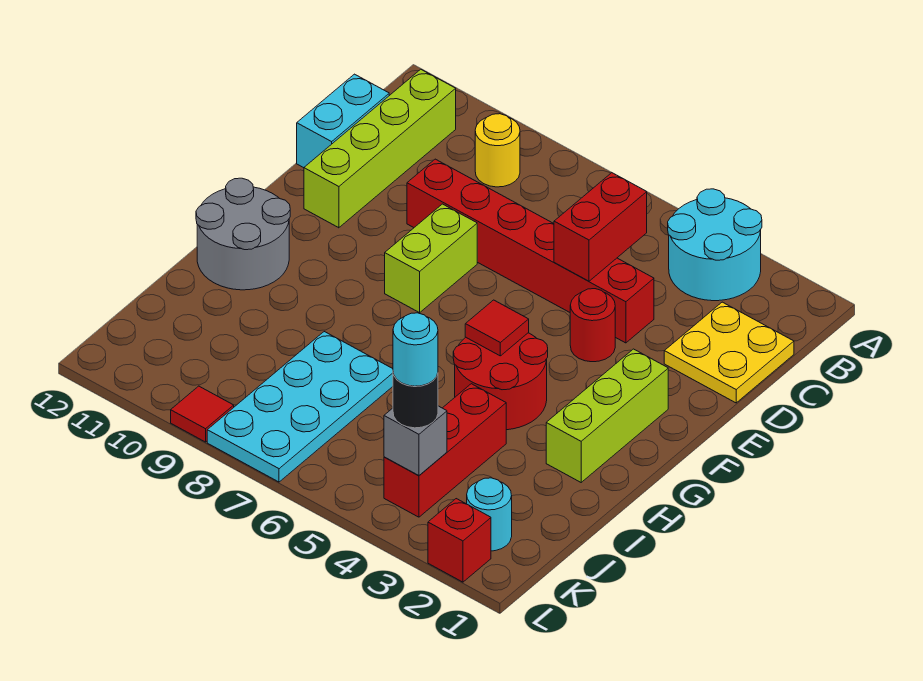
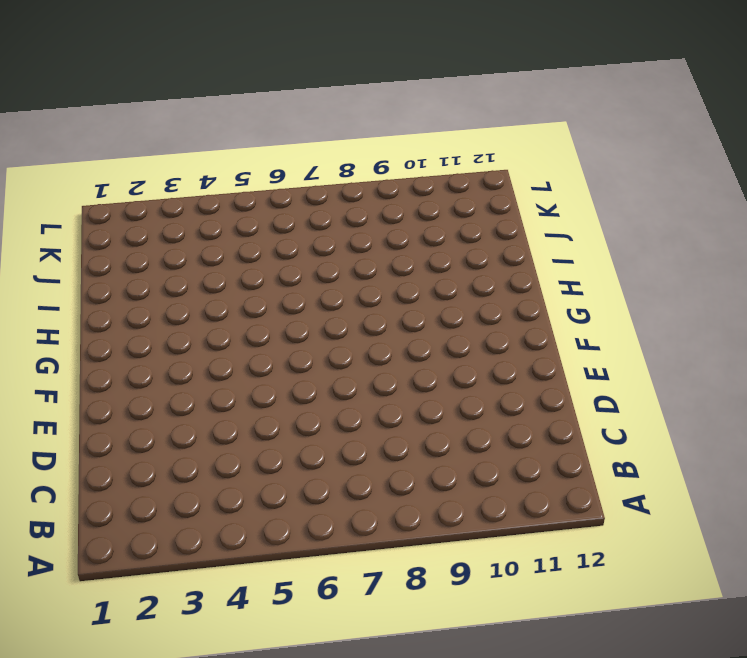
none -> cyan 2x2 round brick [668,189,762,301]
none -> yellow 1x1 round brick [475,114,520,187]
none -> lime 1x4 brick [304,69,456,228]

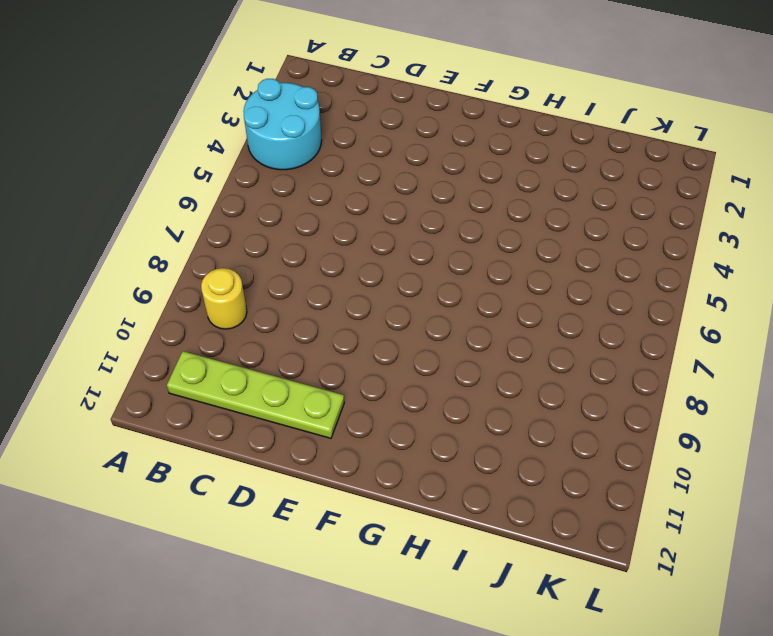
lime 1x4 plate [167,351,344,438] -> lime 1x4 brick [304,69,456,228]
none -> yellow 2x2 plate [664,302,794,403]
none -> cyan 1x2 brick [297,74,389,168]
none -> red 1x6 brick [407,159,654,343]

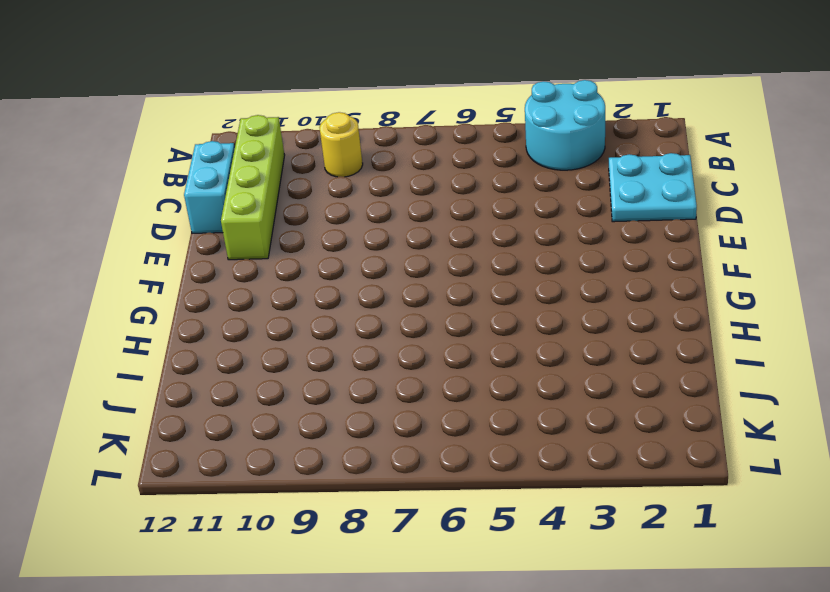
cyan 2x2 plate [609,153,697,222] -> yellow 2x2 plate [664,302,794,403]
none -> red 1x6 brick [407,159,654,343]
none -> red 1x1 round brick [570,289,615,362]
none -> lime 1x2 brick [385,204,477,313]

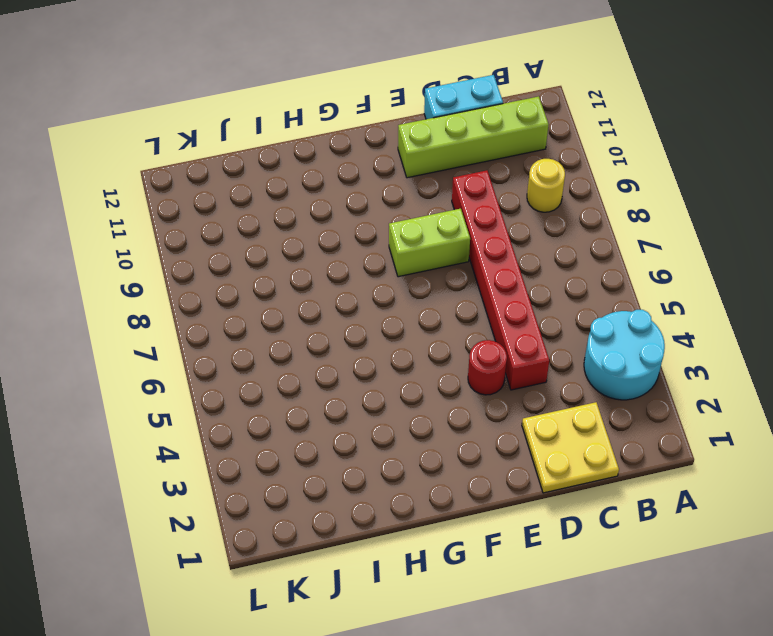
none -> lime 1x3 brick [546,349,668,482]
none -> red 2x2 round brick [453,333,548,430]
none -> grey 2x2 round brick [196,178,290,290]

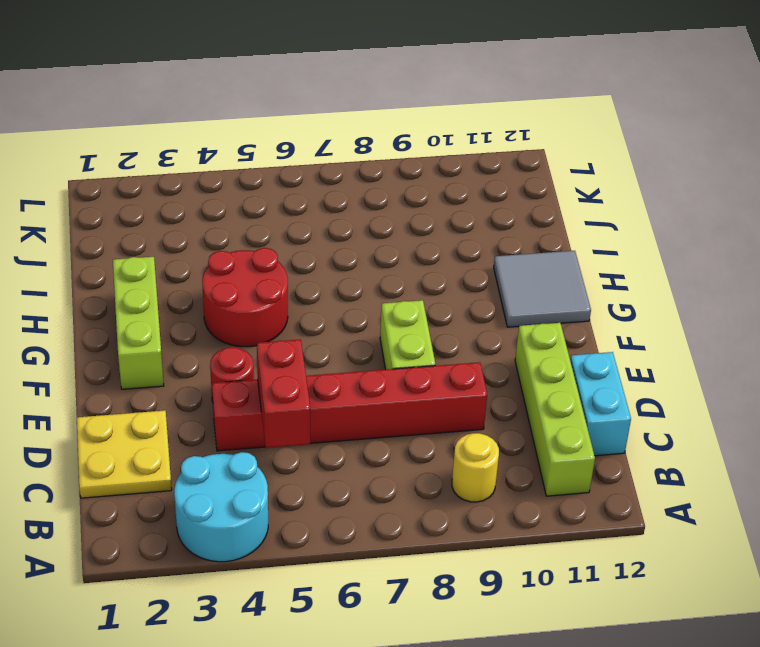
grey 2x2 tile [494,251,591,327] -> grey 2x2 round brick [196,178,290,290]
none -> red 1x3 brick [384,384,506,517]
none -> cyan 2x4 plate [207,332,393,482]
none -> cyan 1x1 round brick [467,478,512,551]

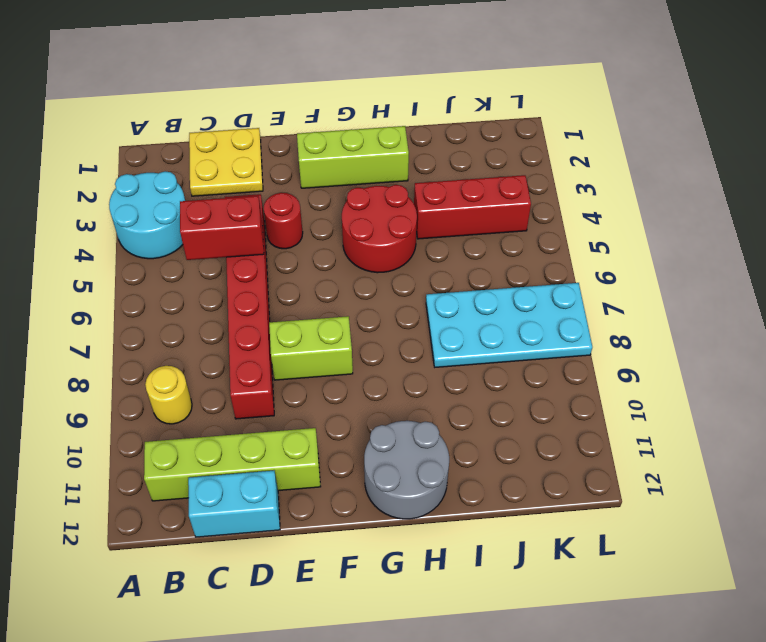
none -> cyan 1x1 round brick [467,478,512,551]
none -> red 1x1 brick [428,499,491,582]
none -> red 1x1 tile [171,386,234,442]

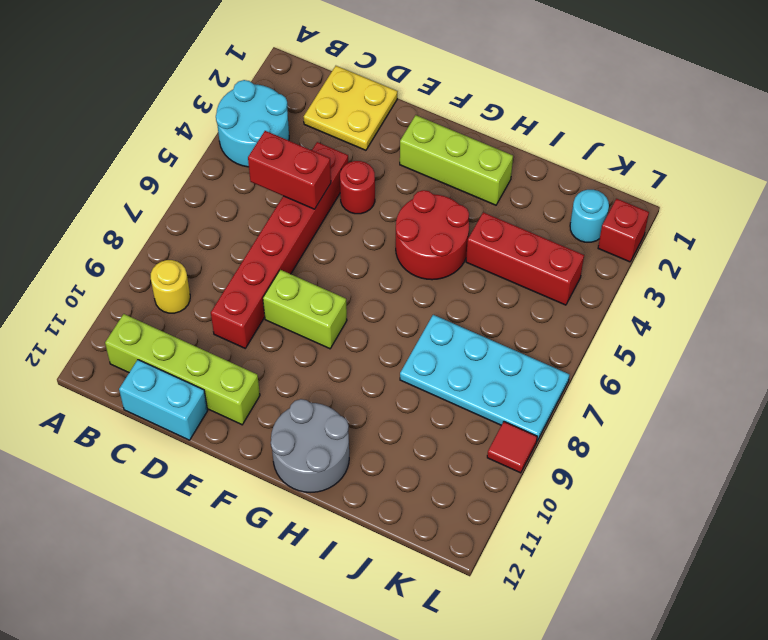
none -> red 1x1 tile [465,300,529,356]
none -> grey 1x1 brick [384,406,447,475]
none -> black 1x1 round brick [393,373,438,428]

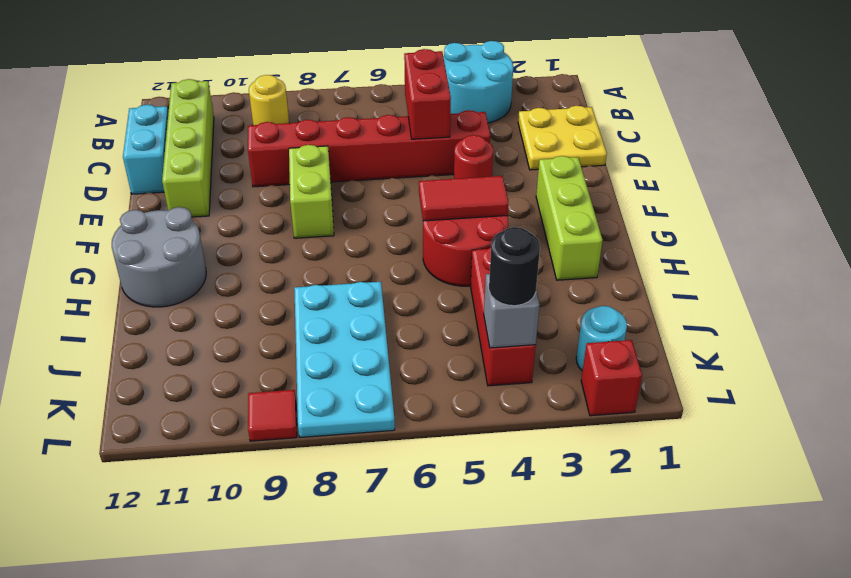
red 1x2 tile [419,176,509,221] -> red 1x1 tile [465,300,529,356]
none -> cyan 1x1 round brick [393,313,438,386]

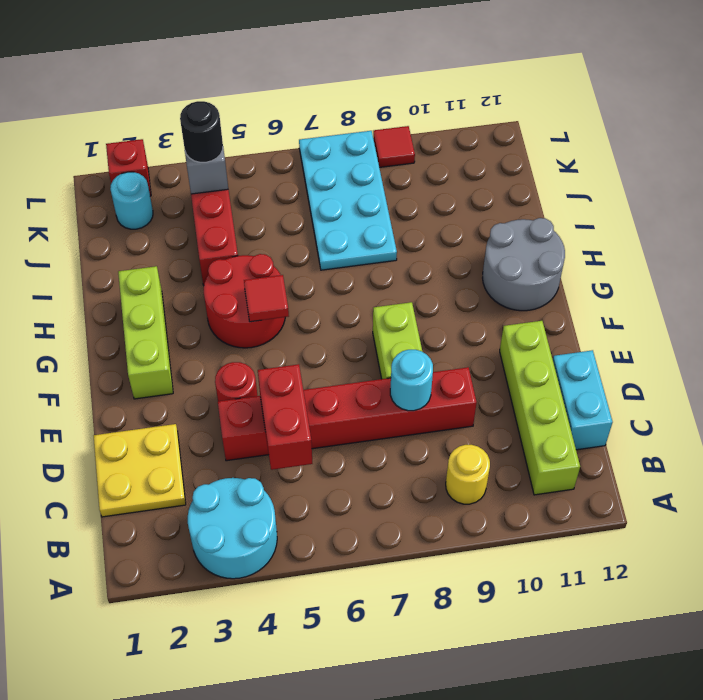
cyan 1x1 round brick [390,350,433,411] -> cyan 1x1 round brick moved to [393,313,438,386]

